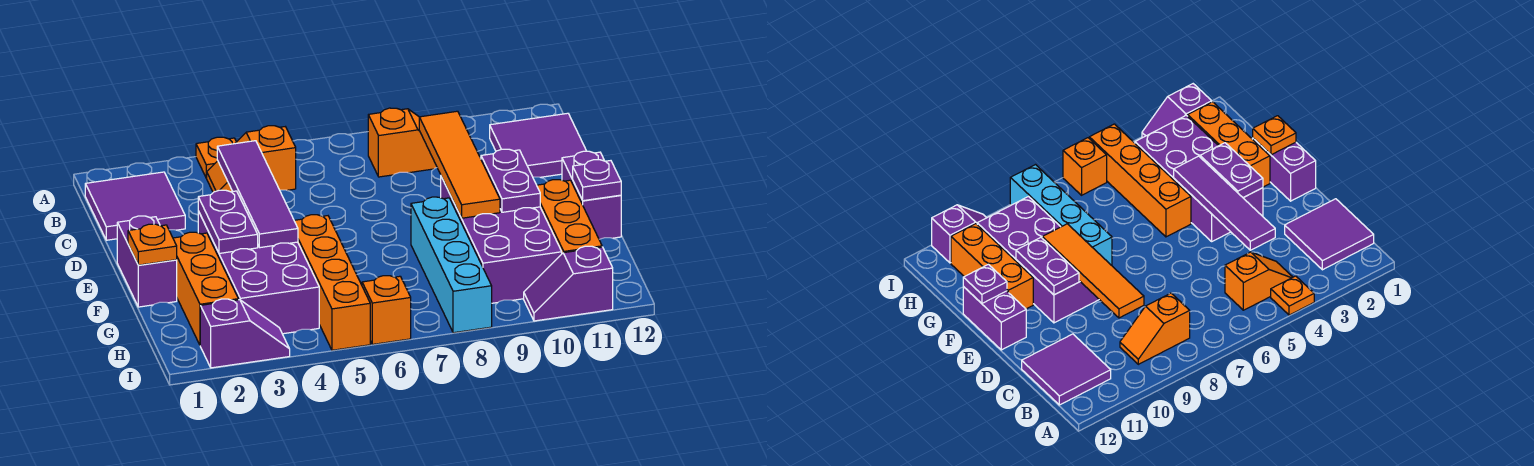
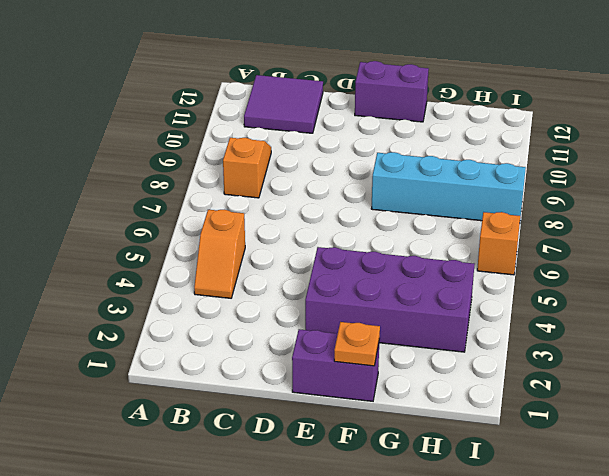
none -> orange 1x1 plate [196,137,236,178]
none -> purple 2x2 tile [85,172,185,240]
none -> purple 2x4 brick [441,177,562,303]

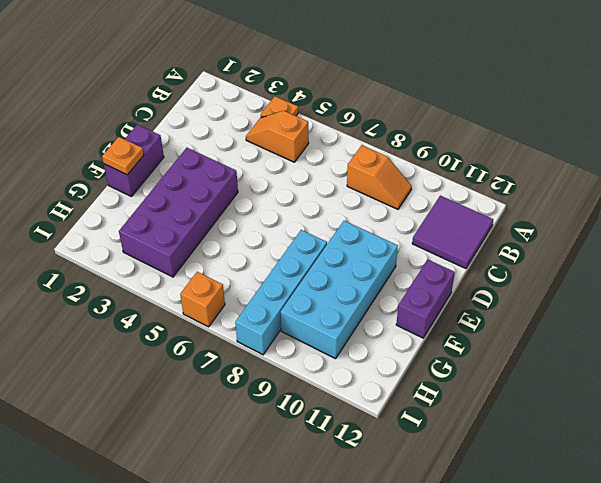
cyan 2x4 brick [281,221,398,359] -> purple 2x4 brick [441,177,562,303]
none -> purple 2x2 tile [85,172,185,240]
none -> orange 1x3 brick [173,232,238,345]
none -> orange 1x4 brick [294,215,370,350]

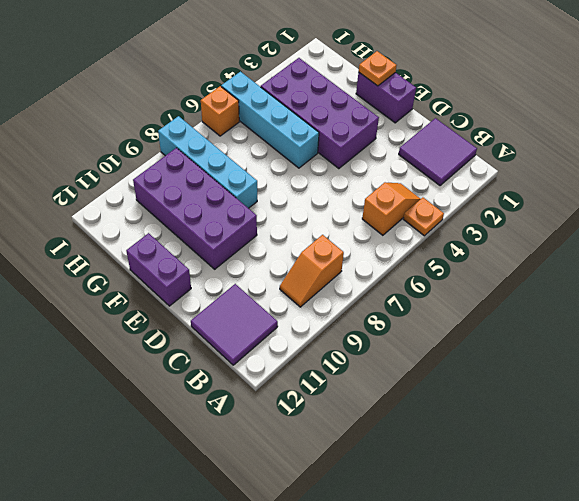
cyan 1x4 brick [221,72,319,168] -> orange 1x4 brick [294,215,370,350]
none -> orange 1x3 brick [173,232,238,345]
none -> orange 1x3 brick [537,180,602,253]
none -> purple 1x2 slope [200,299,290,368]

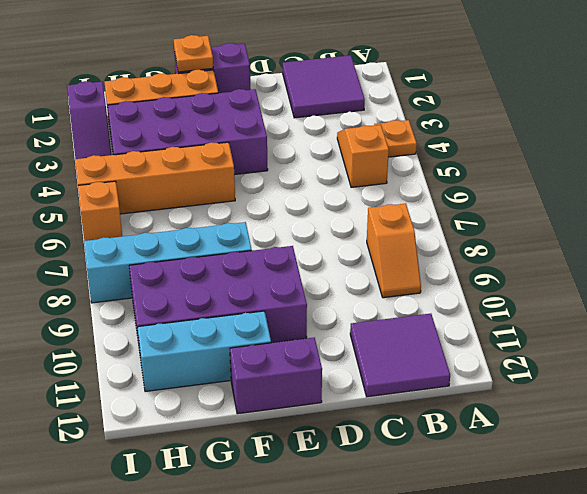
cyan 1x3 brick [137,311,271,392] -> orange 1x3 brick [537,180,602,253]
none -> purple 1x2 slope [524,246,613,321]
none -> purple 1x4 tile [217,141,298,248]
none -> orange 1x4 tile [419,111,500,218]

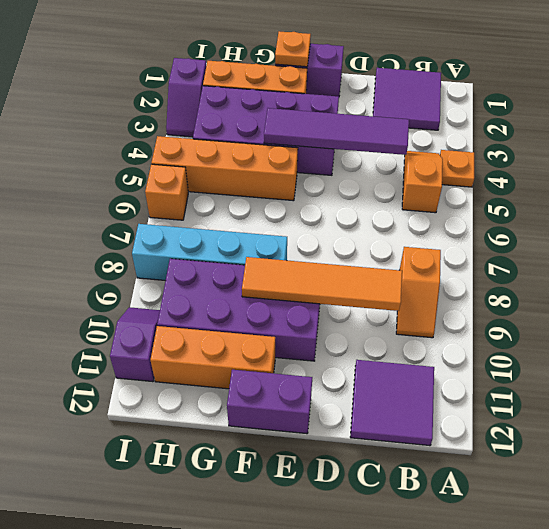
none -> purple 1x2 plate [198,190,258,253]
none -> purple 1x2 plate [481,149,540,212]
none -> purple 1x1 plate [573,160,621,201]

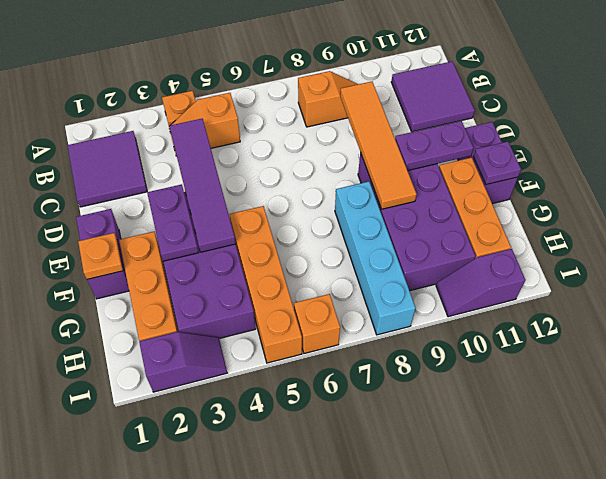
purple 1x2 plate [395,121,474,171] -> purple 1x2 plate turned to [481,149,540,212]

